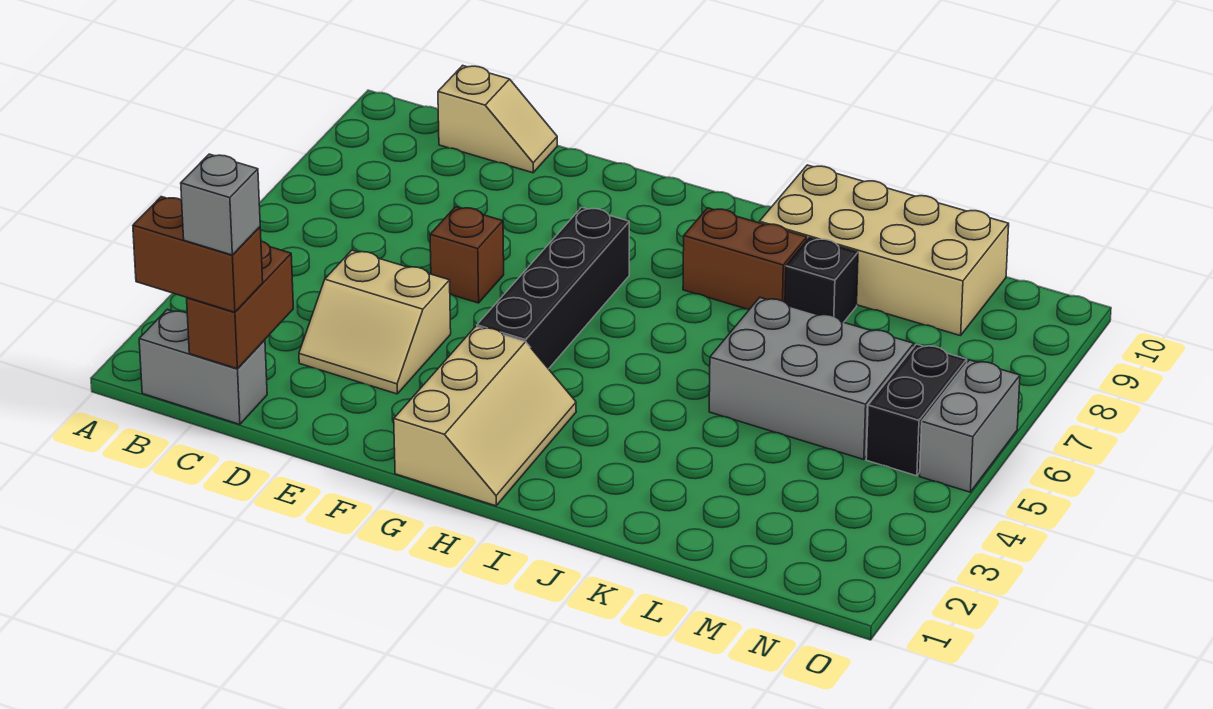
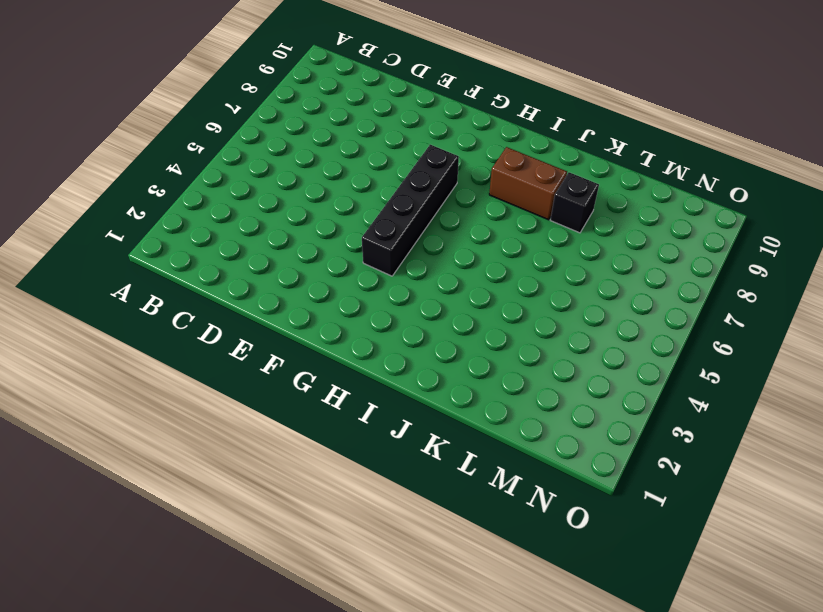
none -> grey 1x2 brick [139,310,267,424]
none -> tan 1x2 slope [438,65,557,173]
none -> tan 2x2 slope [299,250,451,394]

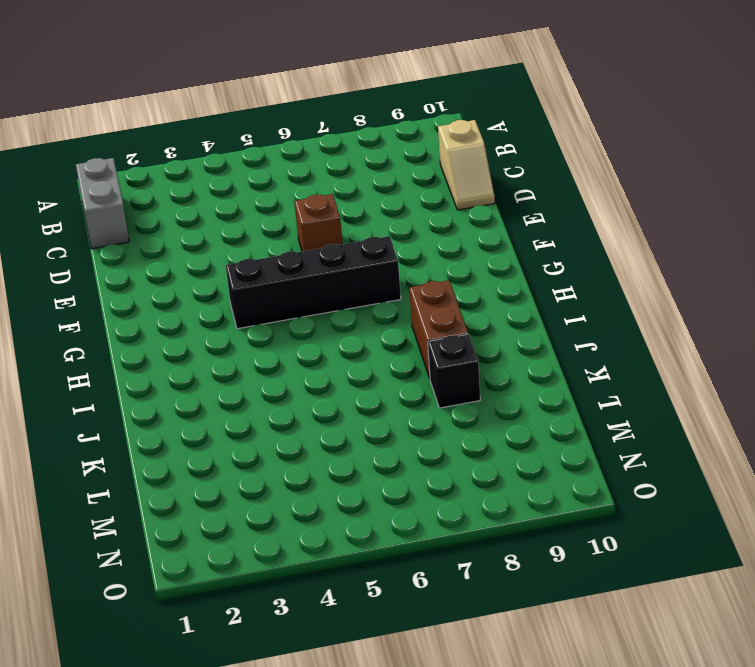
none -> tan 2x2 slope [299,250,451,394]
none -> tan 2x3 slope [394,327,576,506]
none -> tan 2x4 brick [759,165,1009,336]

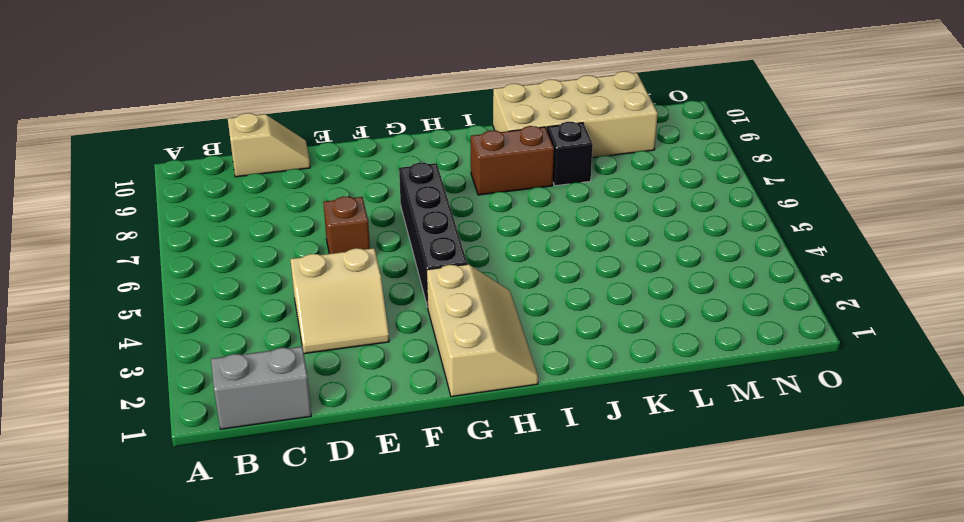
none -> grey 2x3 brick [709,298,914,460]
none -> black 1x2 brick [866,344,967,476]
none -> grey 1x2 brick [920,360,1020,492]

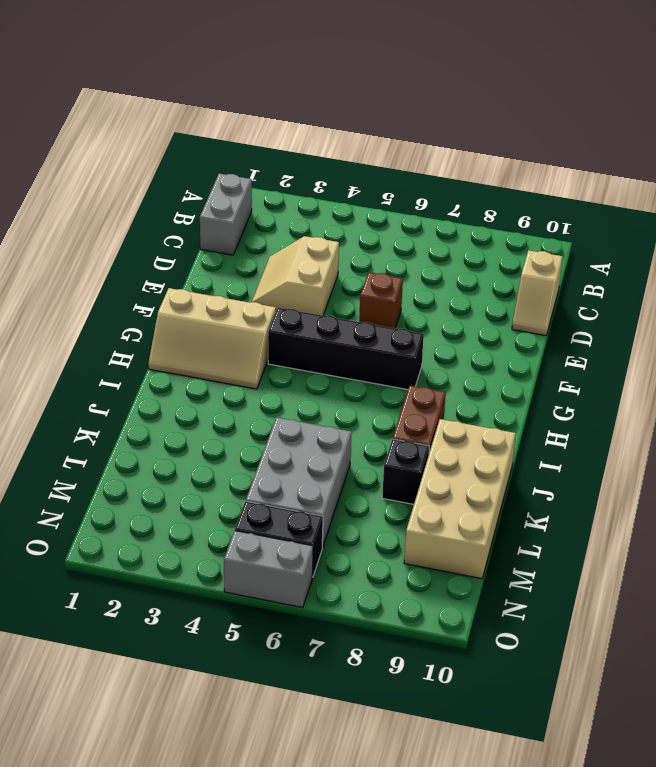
none -> brown 1x2 brick [187,241,293,369]
none -> brown 1x2 brick [133,197,263,312]
none -> grey 1x1 brick [181,154,260,255]

